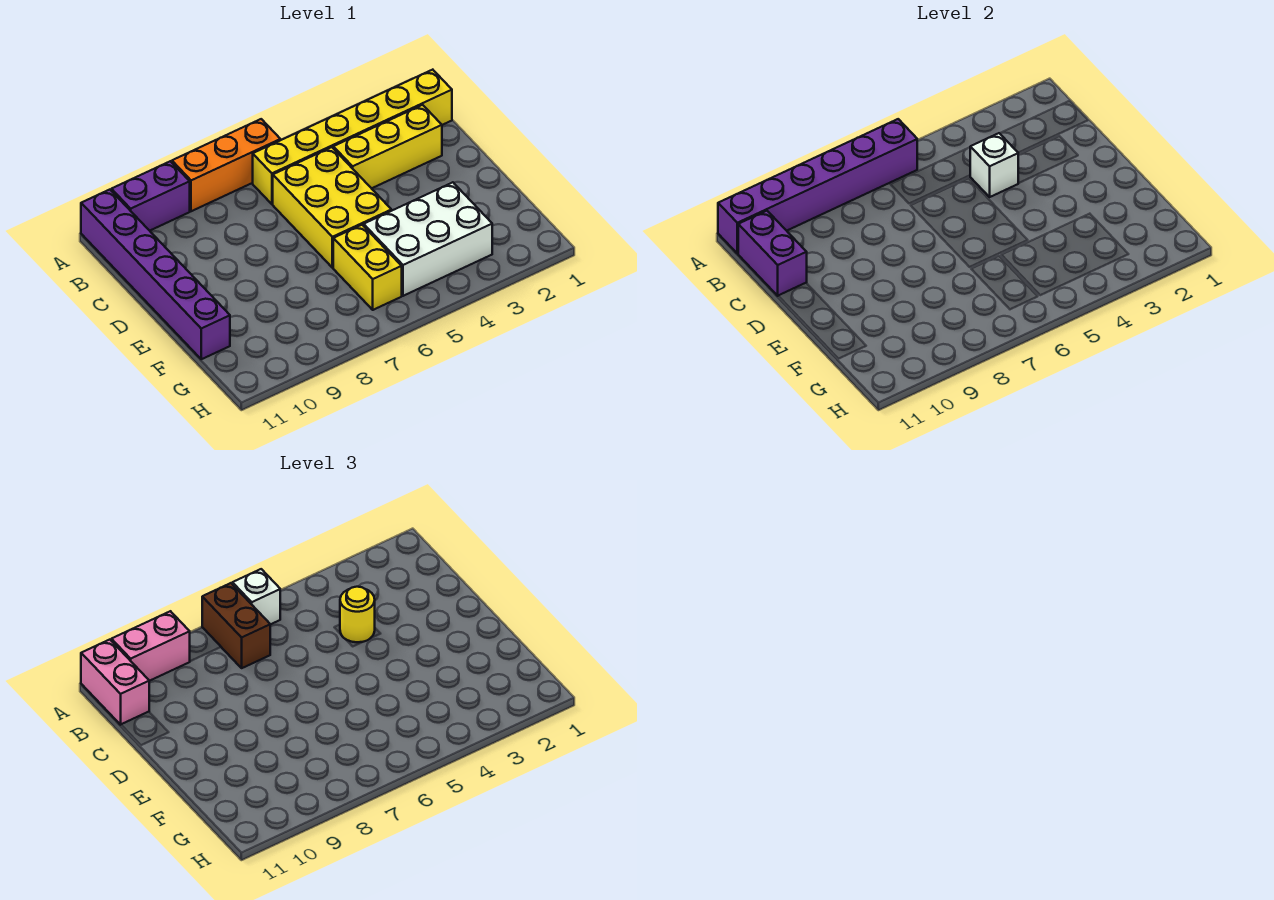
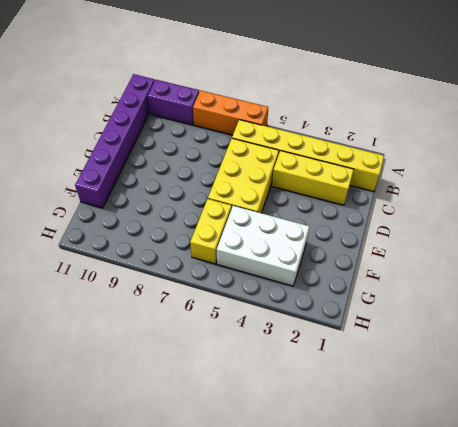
none -> purple 1x6 brick [718,119,917,254]
none -> purple 1x2 brick [738,211,807,296]
none -> white 1x1 brick [970,133,1018,197]

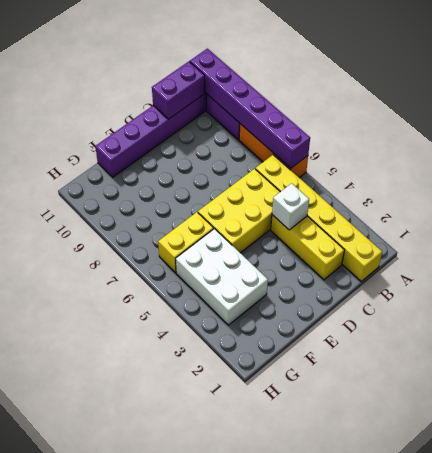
none -> white 1x1 brick [232,569,280,625]
none -> brown 1x2 brick [202,583,270,668]
none -> pink 1x2 brick [111,611,190,681]

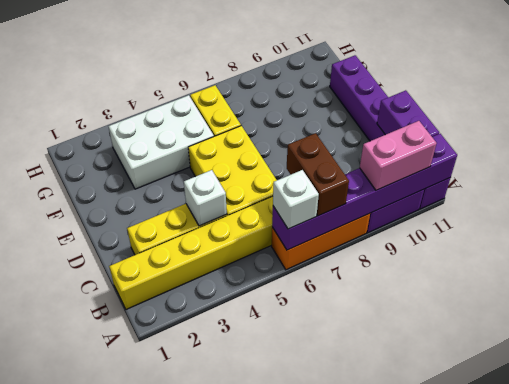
none -> pink 1x2 brick [81,640,149,725]
none -> yellow 1x1 round brick [340,587,375,642]

